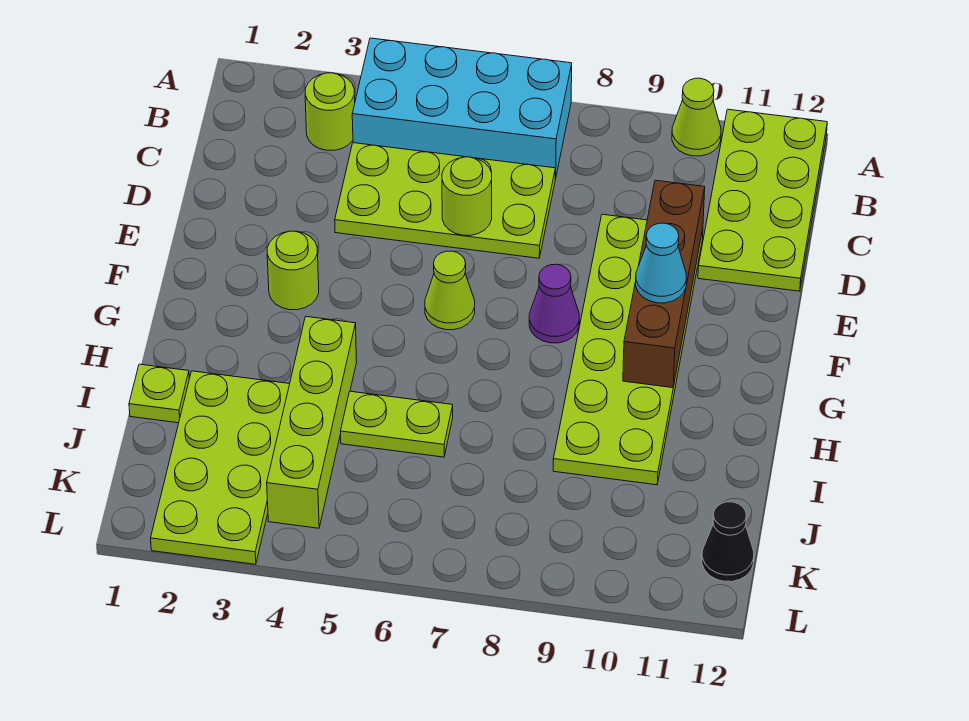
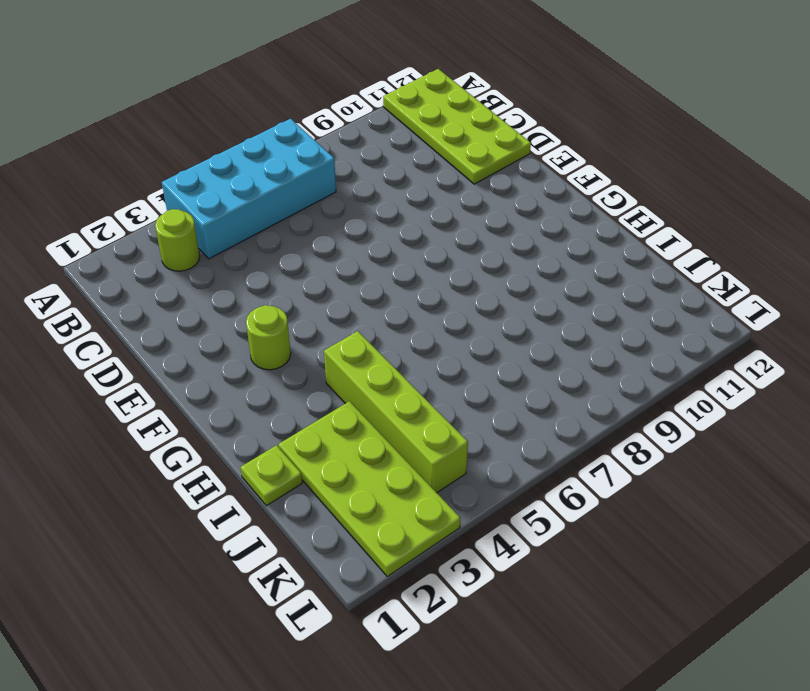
none -> lime 1x1 cone [672,78,721,156]
none -> lime 2x4 plate [335,143,555,258]
none -> lime 2x6 plate [553,214,703,485]

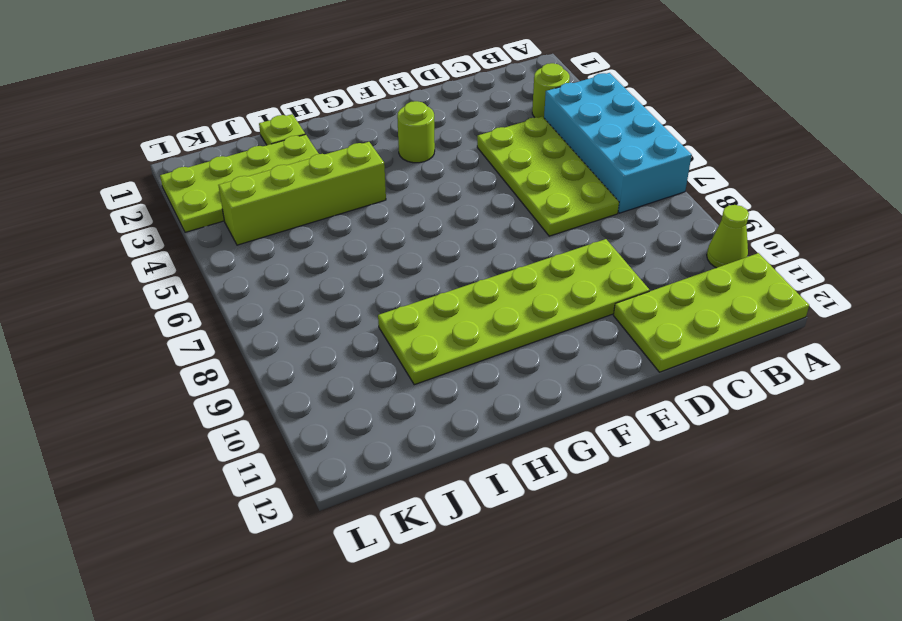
none -> lime 1x1 cone [425,251,475,330]
none -> purple 1x1 cone [529,264,579,343]
none -> lime 1x2 plate [341,391,453,457]

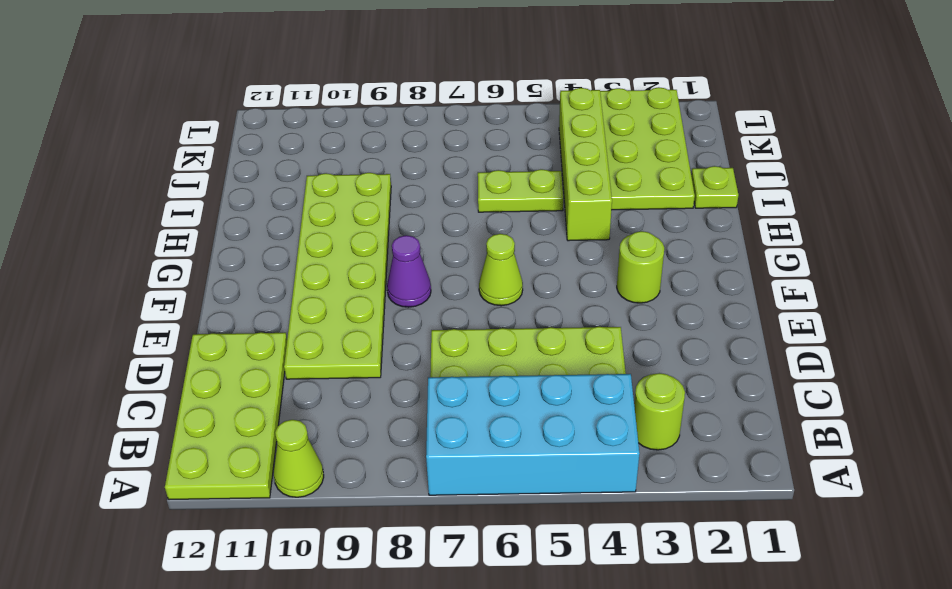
none -> black 1x1 cone [702,502,754,582]
none -> lime 1x1 round brick [442,157,492,235]
none -> brown 1x4 brick [623,180,705,388]

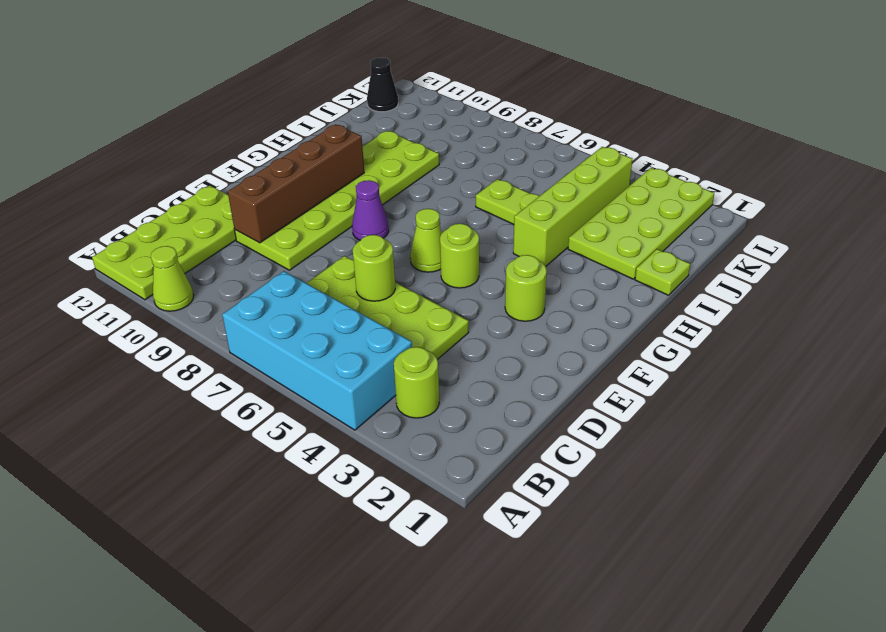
lime 1x1 round brick [440,224,479,288] -> none
none -> cyan 1x1 cone [636,223,686,303]

